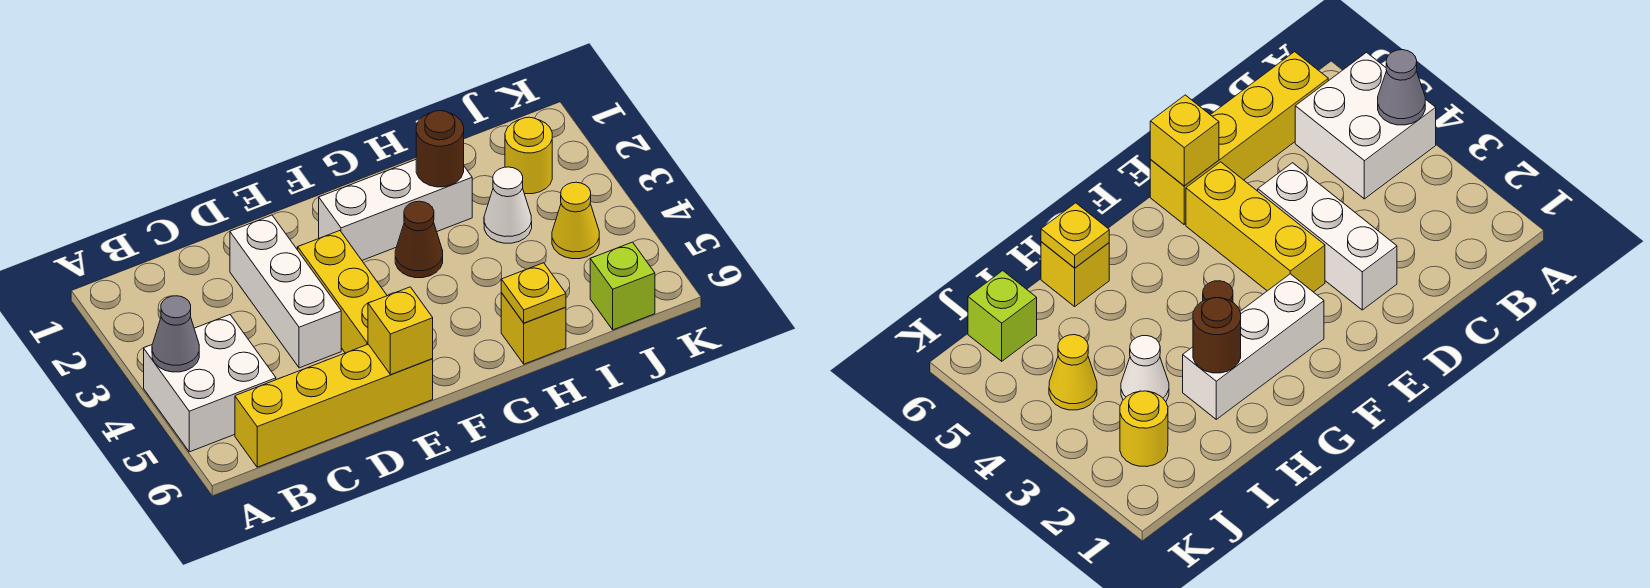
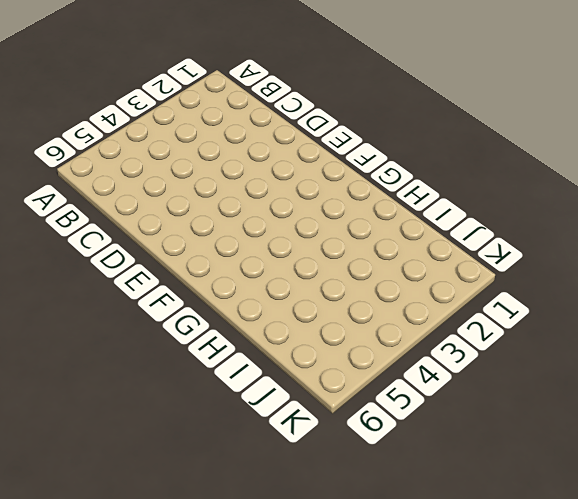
none -> white 2x2 brick [144,315,276,452]
none -> yellow 1x4 brick [235,344,433,467]
none -> white 1x3 brick [230,215,341,368]

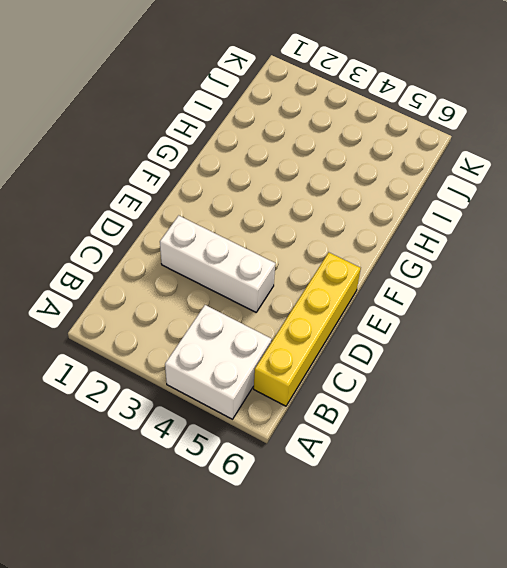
none -> yellow 1x3 brick [298,231,387,353]
none -> white 1x3 brick [319,160,472,260]
none -> brown 1x1 cone [395,201,443,278]

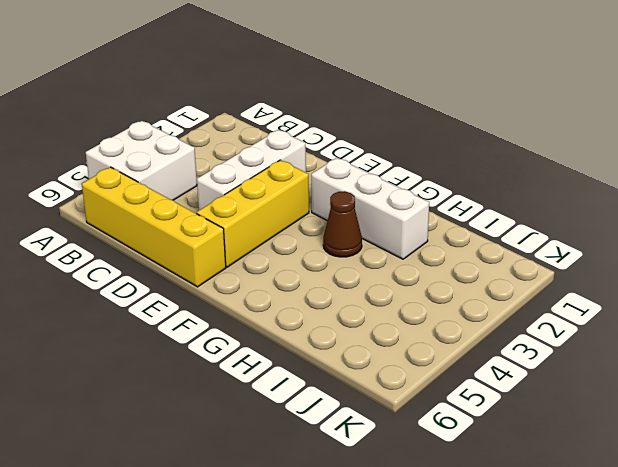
none -> yellow 1x1 brick [501,293,566,364]
none -> white 1x1 cone [484,167,532,243]
none -> yellow 1x1 round brick [505,117,552,194]

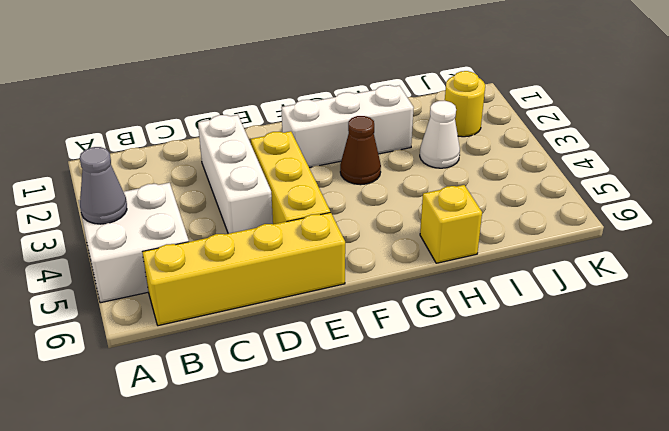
none -> yellow 1x1 cone [552,182,599,259]
none -> lime 1x1 brick [590,242,655,330]
none -> yellow 1x1 brick [368,287,433,375]

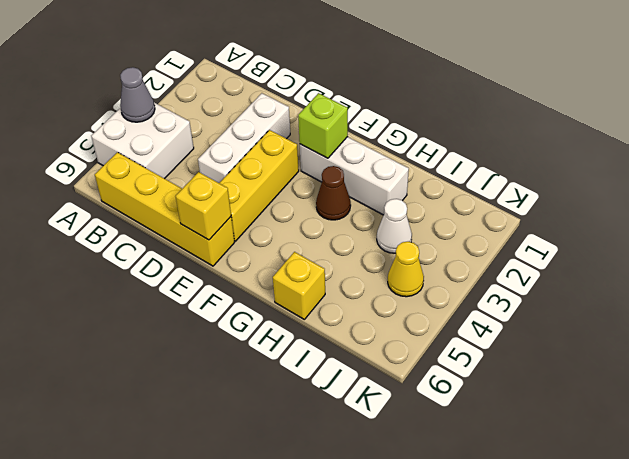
lime 1x1 brick [298,93,348,158] -> lime 1x1 brick moved to [590,242,655,330]
none -> yellow 1x1 round brick [505,117,552,194]
none -> brown 1x1 round brick [416,111,464,187]
none -> yellow 1x1 plate [501,263,566,323]

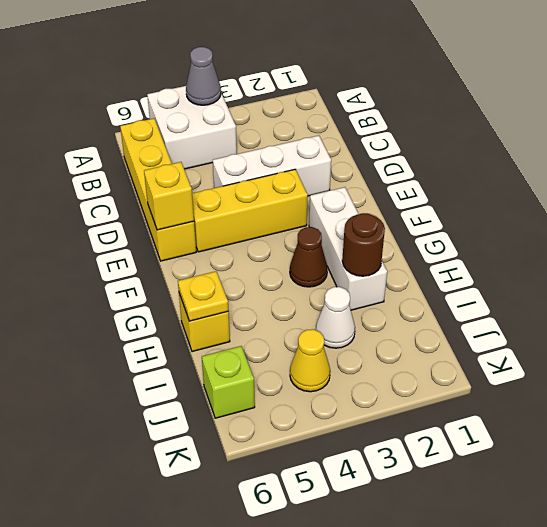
none -> yellow 1x1 round brick [505,117,552,194]

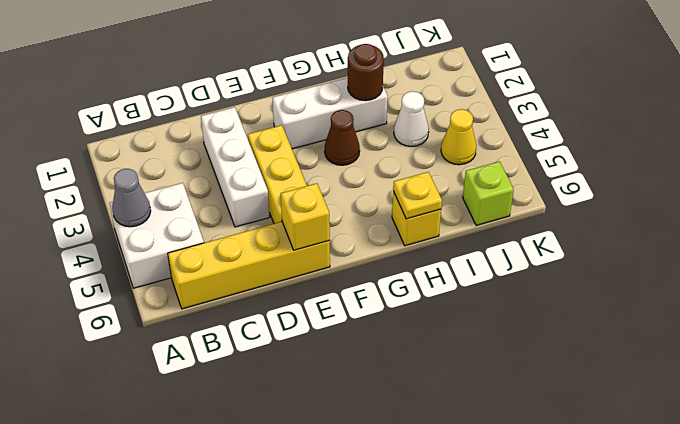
none -> yellow 1x1 round brick [505,117,552,194]

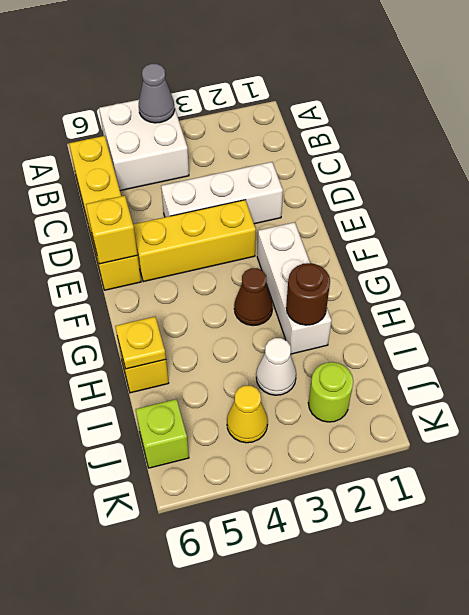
lime 1x1 round brick [308,362,353,422] -> yellow 1x1 round brick [505,117,552,194]

